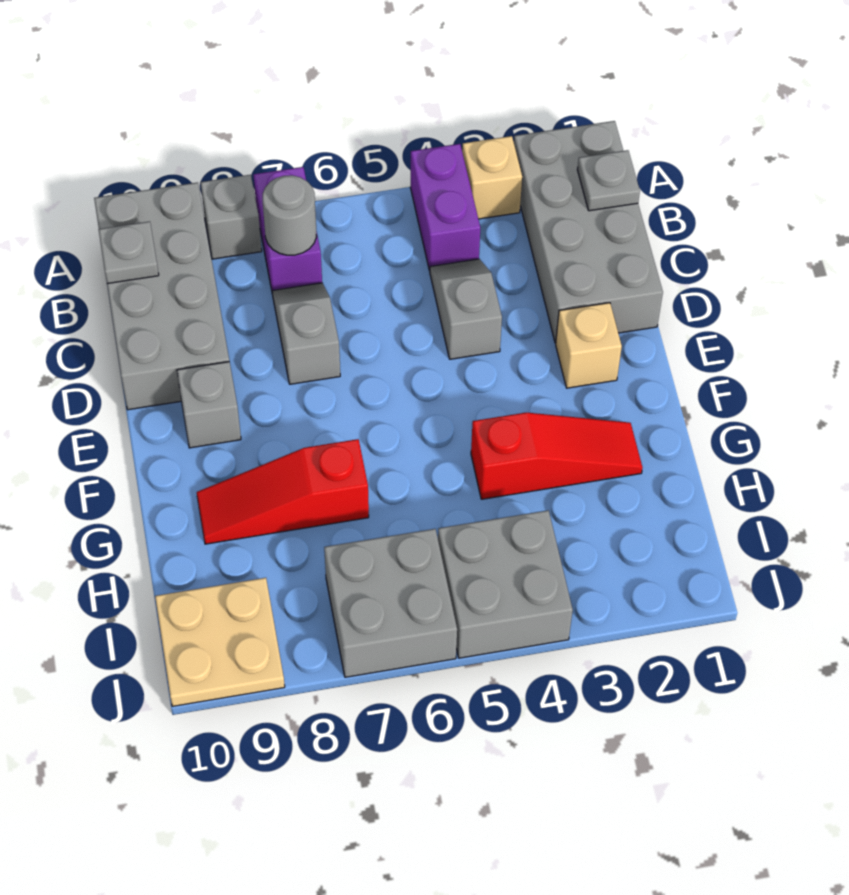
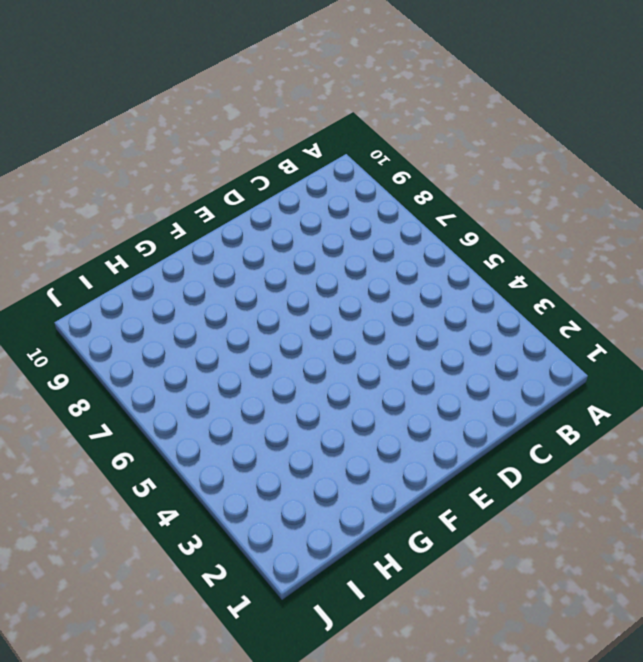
none -> grey 2x4 brick [514,121,663,343]
none -> tan 1x1 brick [462,136,522,219]
none -> purple 1x2 brick [410,144,480,271]

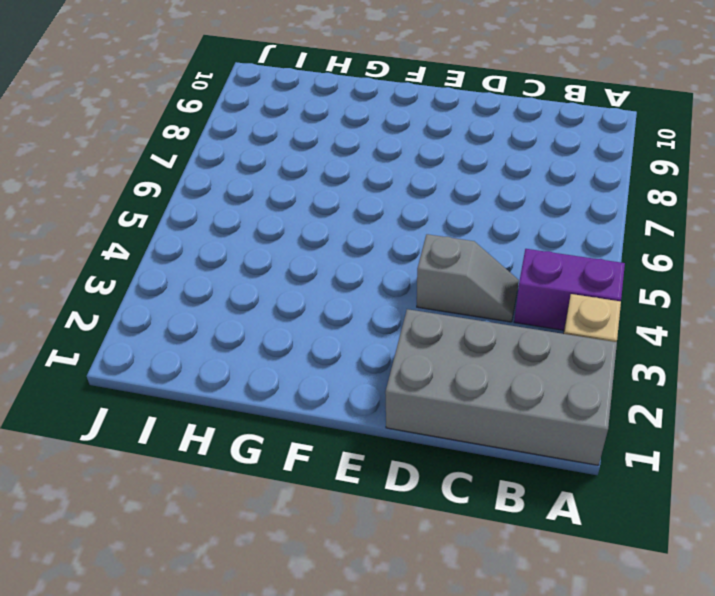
none -> purple 1x2 brick [254,167,322,295]
none -> grey 1x1 brick [201,175,262,259]
none -> grey 2x4 brick [94,183,229,410]

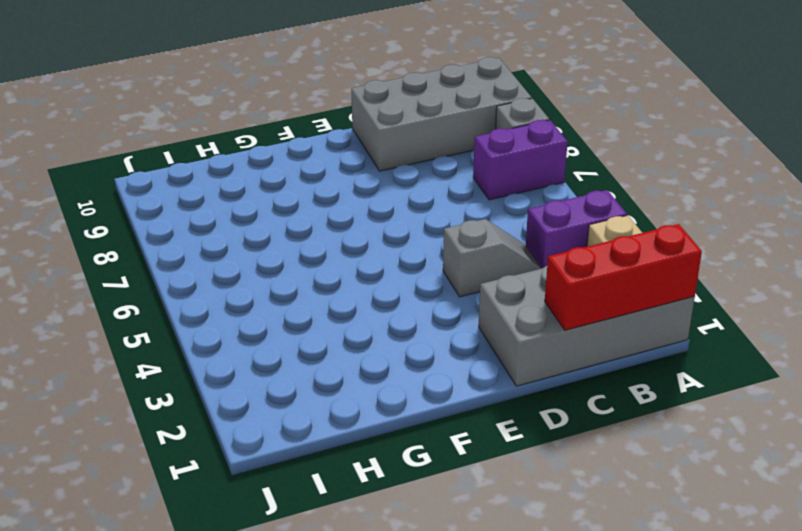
red 1x3 brick [545,224,702,330] -> grey 1x1 plate [577,150,640,211]
none -> grey 1x2 slope [272,283,340,384]
none -> tan 1x1 brick [556,303,622,388]
none -> grey 1x1 brick [177,362,241,448]

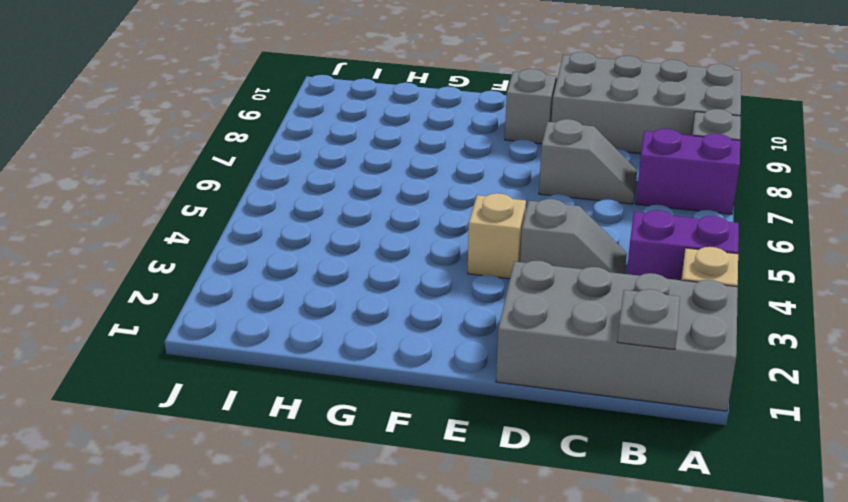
tan 1x1 brick [468,193,526,279] -> tan 1x1 brick moved to [556,303,622,388]
none -> red 1x3 slope [471,413,642,499]
none -> red 1x3 slope [197,439,369,544]
none -> grey 2x2 brick [438,510,573,658]

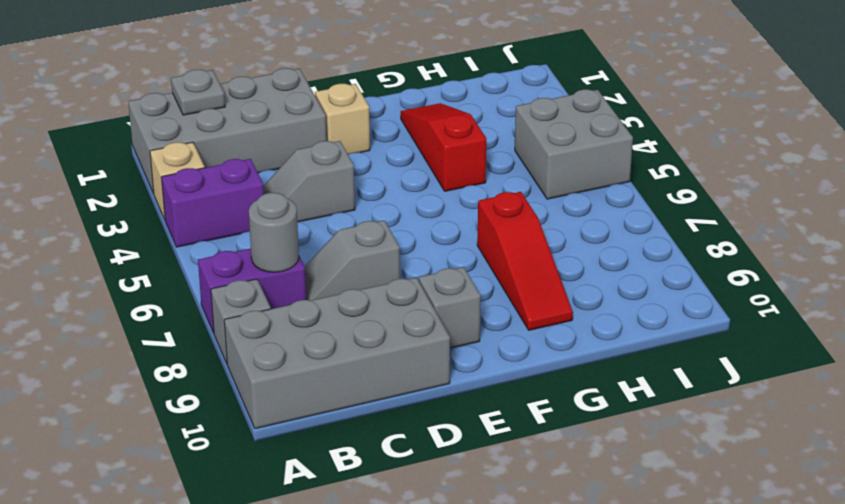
none -> grey 2x2 brick [324,529,457,677]
none -> tan 2x2 plate [155,578,285,706]
none -> grey 1x1 plate [99,222,159,284]

